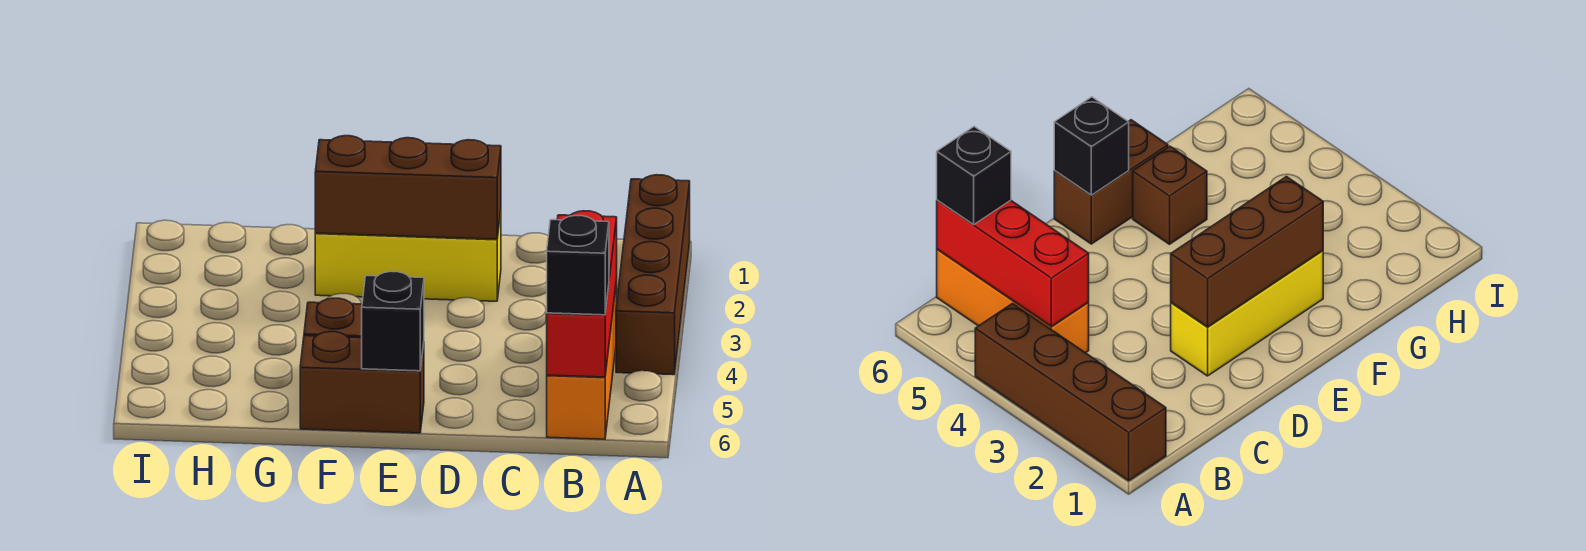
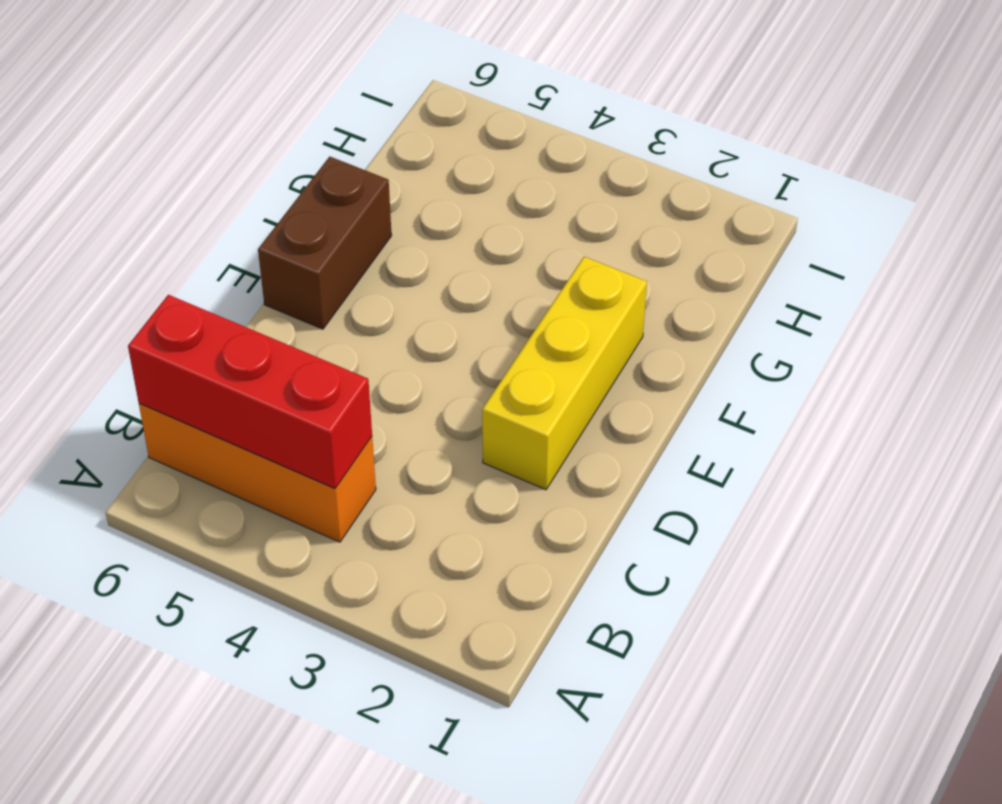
none -> brown 1x4 brick [616,175,690,375]
none -> brown 1x1 brick [304,298,362,338]

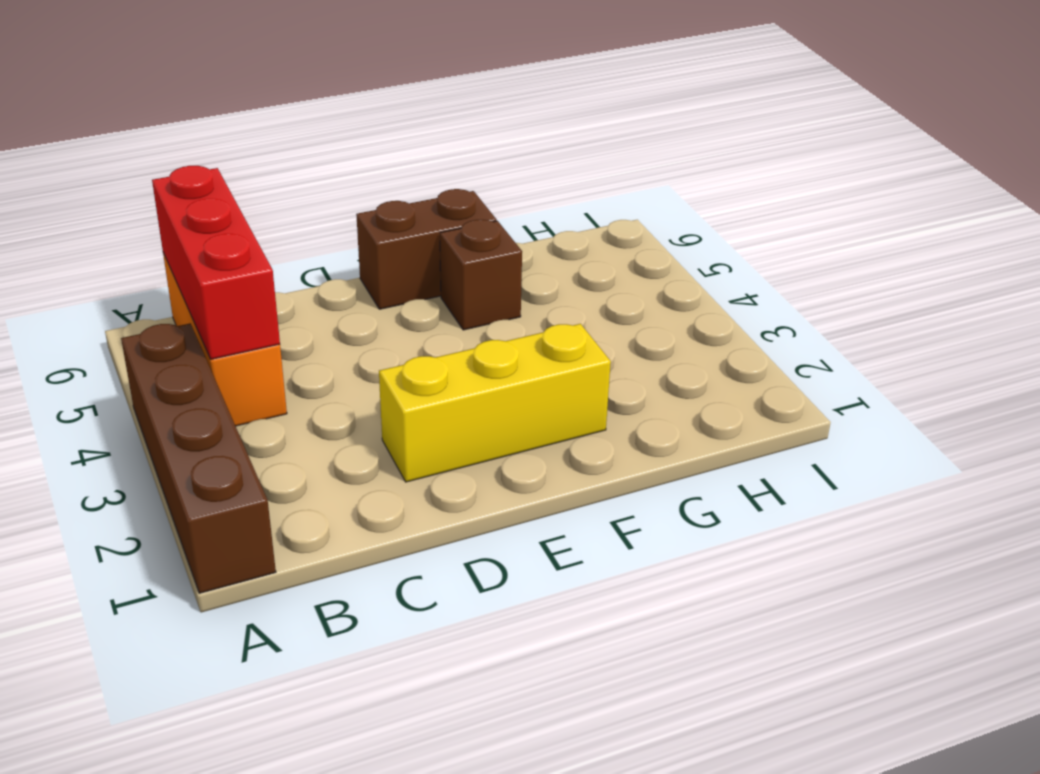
none -> brown 1x3 brick [315,136,501,239]
none -> black 1x1 brick [362,271,424,371]

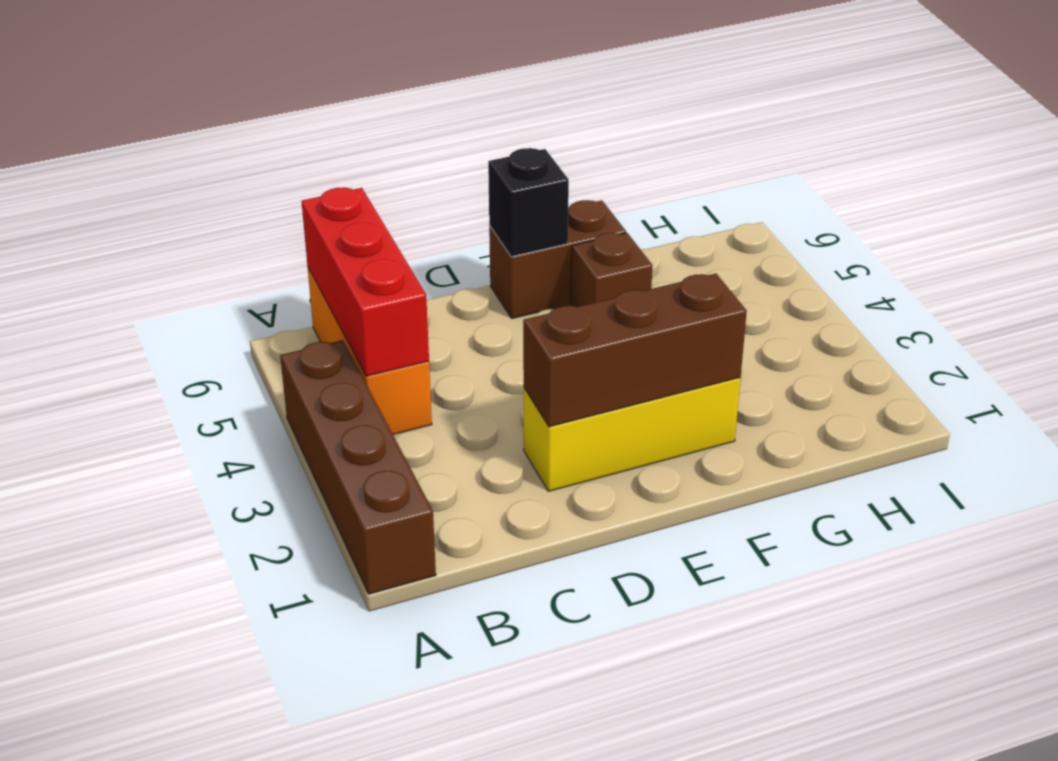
none -> black 1x1 brick [547,216,609,315]

